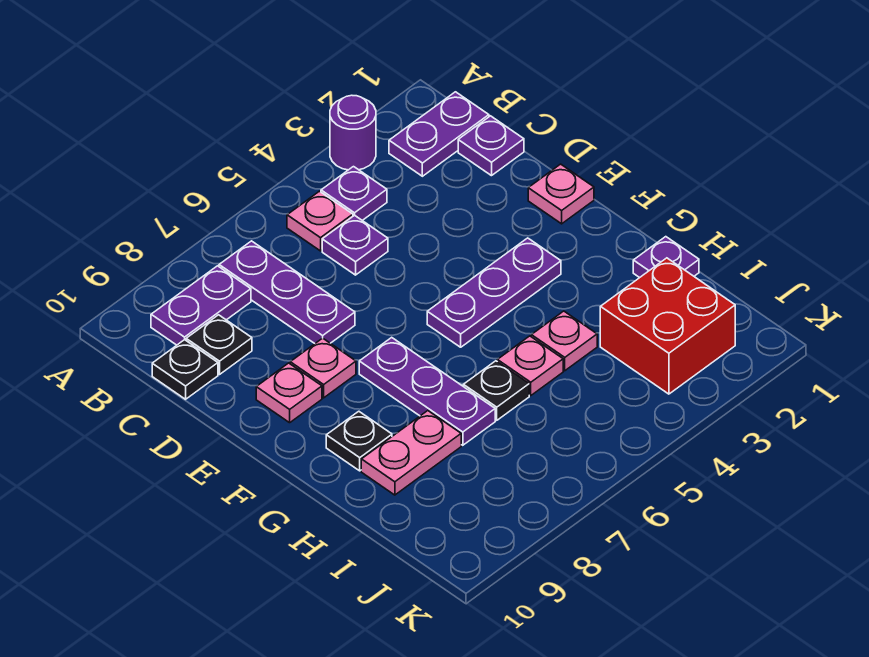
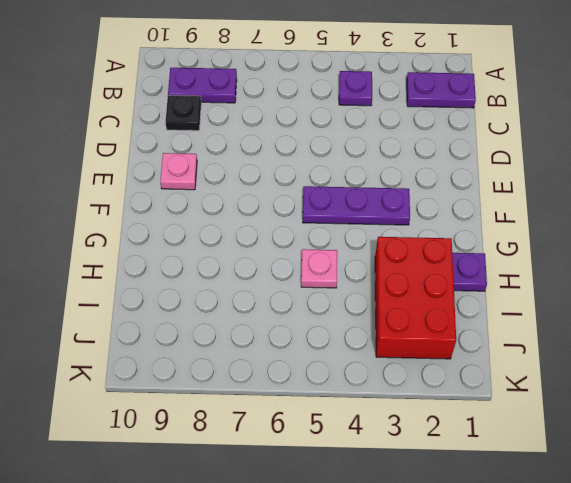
red 2x3 brick [375,237,456,359] -> red 2x2 brick [600,258,735,394]
none -> purple 1x1 round brick [330,95,376,170]
none -> pink 1x1 plate [287,191,353,251]
none -> purple 1x3 plate [219,241,355,343]

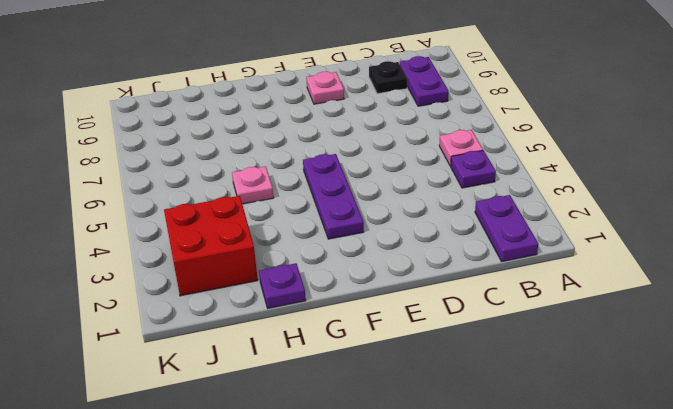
none -> purple 1x1 round brick [330,95,376,170]
none -> purple 1x3 plate [219,241,355,343]
none -> purple 1x1 plate [458,116,524,176]

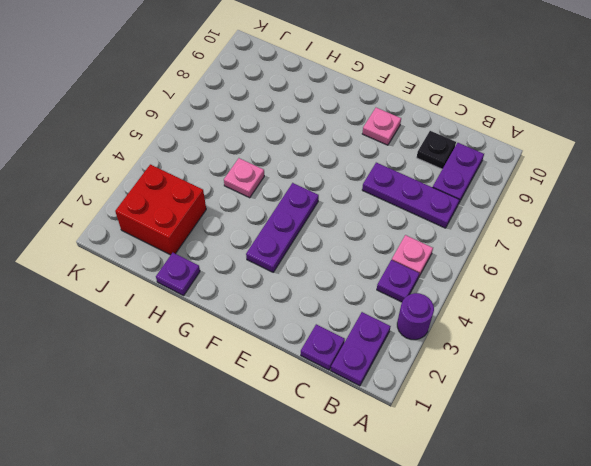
none -> purple 1x1 plate [322,215,388,275]
none -> black 1x1 plate [152,340,218,399]
none -> pink 1x1 plate [528,164,594,224]

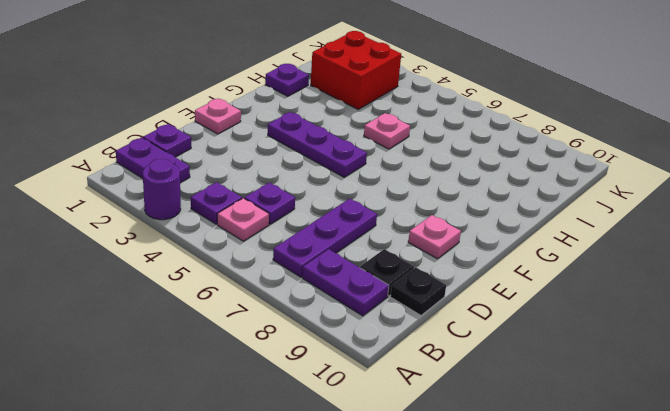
none -> pink 1x1 plate [290,338,356,398]
none -> purple 1x3 plate [359,337,495,445]
none -> black 1x1 plate [326,411,392,471]

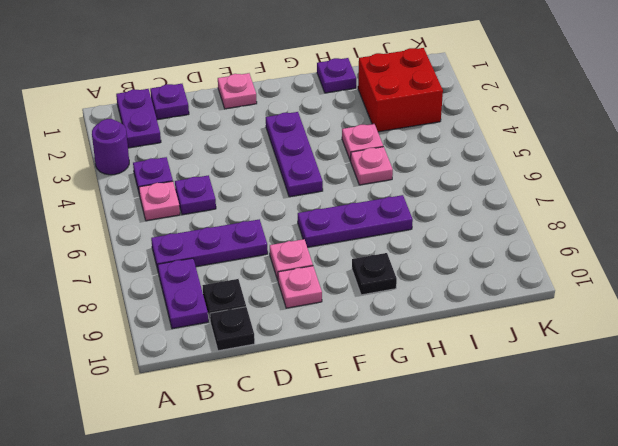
none -> black 1x1 plate [463,361,529,420]
none -> pink 1x2 plate [361,411,461,495]

